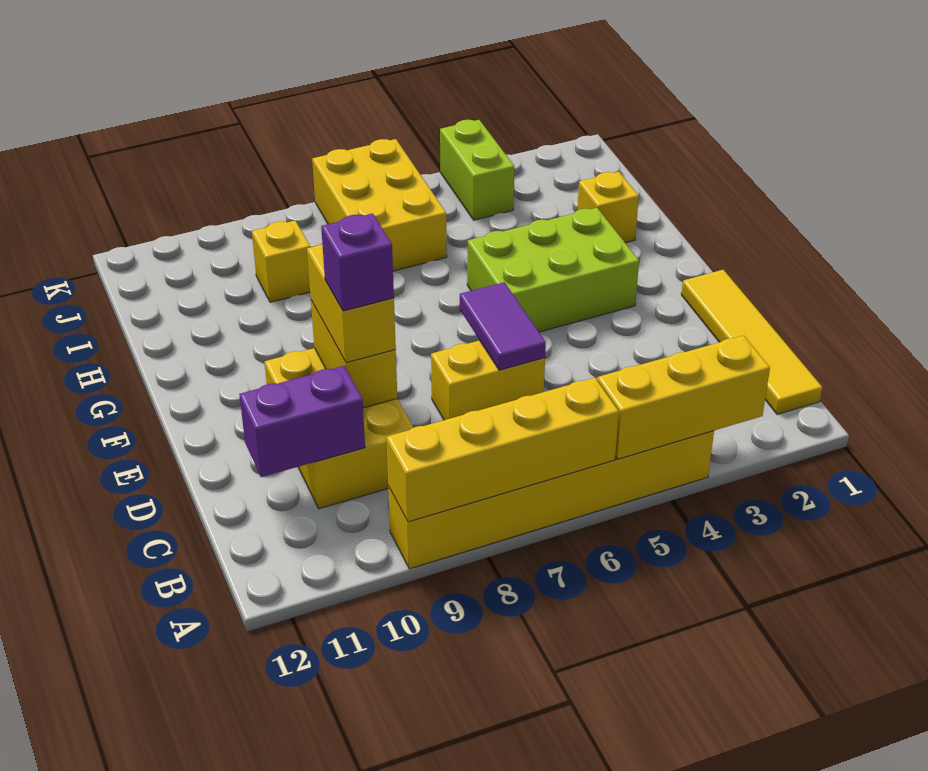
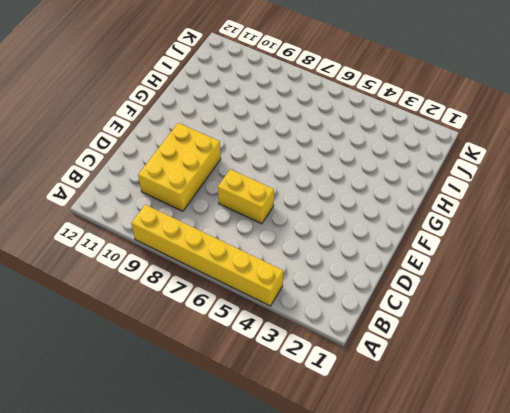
none -> yellow 1x4 tile [681,270,822,414]
none -> lime 2x3 brick [467,208,639,332]
none -> yellow 1x1 brick [577,172,639,243]

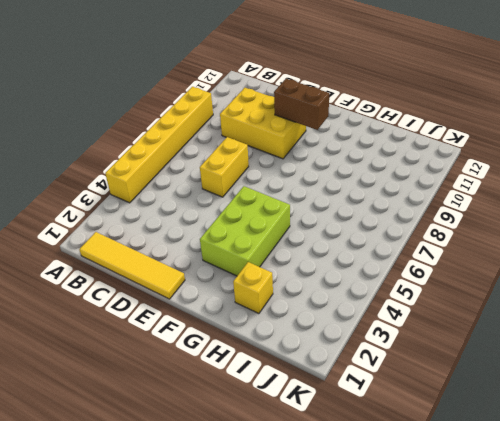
brown 1x2 brick [274,79,329,130] -> none
none -> yellow 2x3 brick [312,139,447,271]
none -> yellow 1x1 brick [252,220,310,302]
none -> lime 1x2 brick [440,120,514,220]

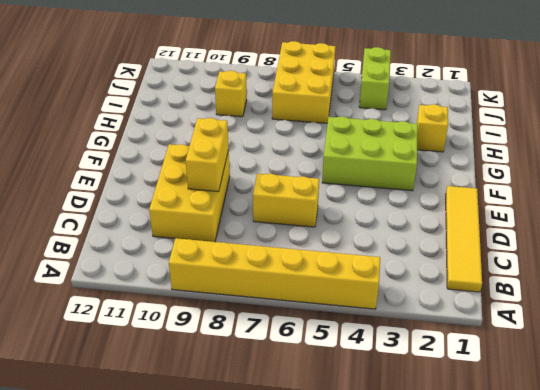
none -> yellow 1x3 brick [597,336,770,459]
none -> yellow 1x4 brick [386,378,619,522]
none -> purple 1x2 brick [239,366,365,477]

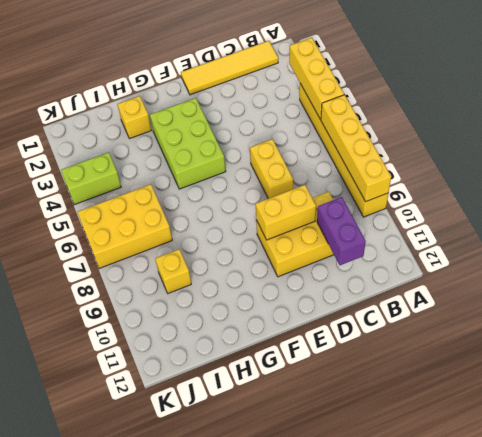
none -> purple 1x2 tile [460,282,546,370]
none -> yellow 1x2 brick [307,245,396,363]
none -> purple 1x1 brick [321,213,394,311]

